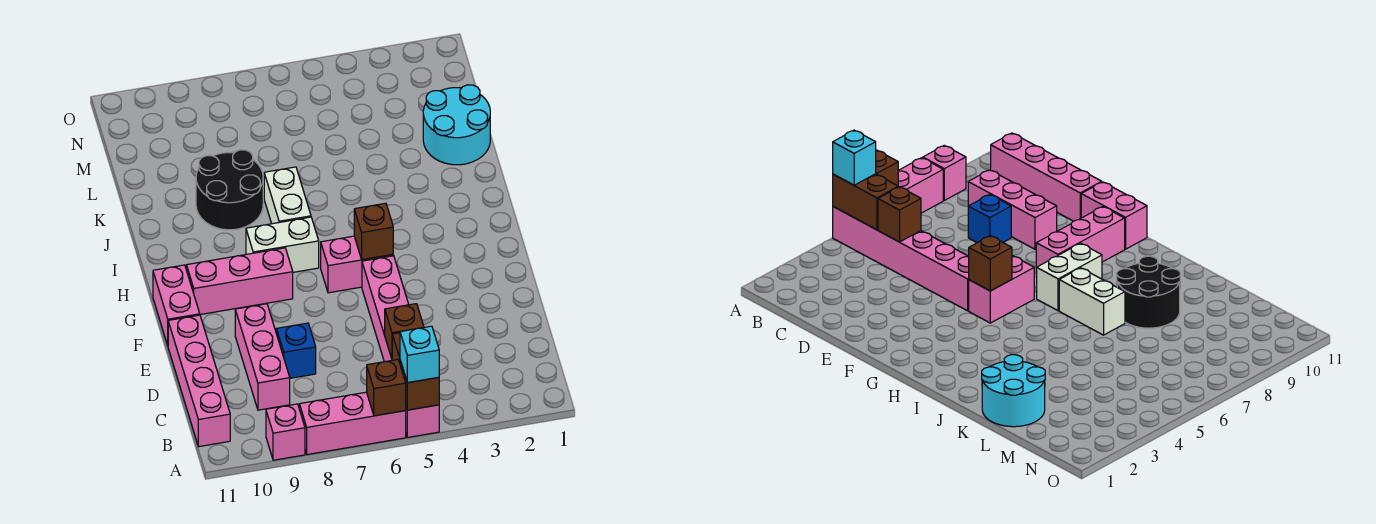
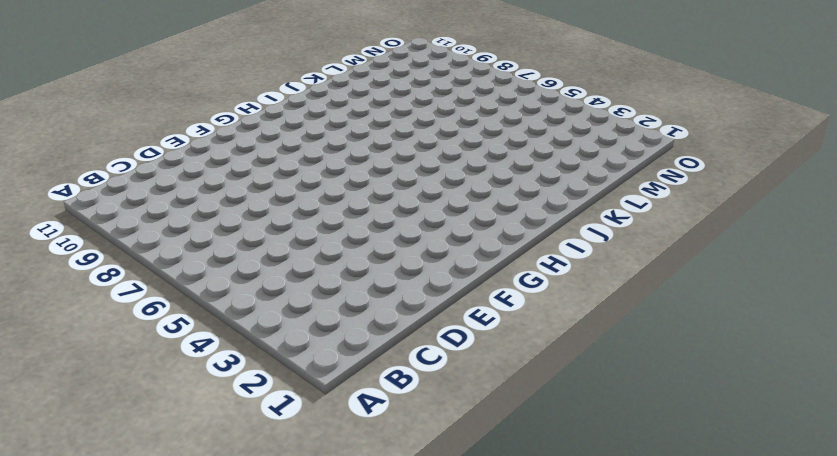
none -> pink 1x6 brick [362,256,439,437]
none -> pink 1x3 brick [299,392,406,455]
none -> pink 1x1 brick [266,404,305,460]

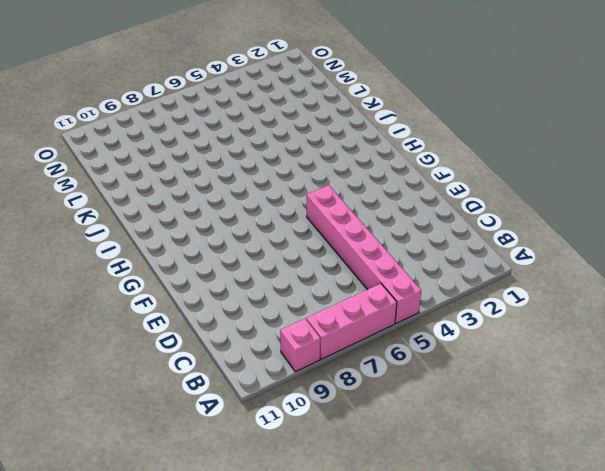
none -> pink 1x4 brick [168,315,230,447]
none -> pink 1x3 brick [235,304,290,410]
none -> blue 1x1 brick [276,323,316,378]

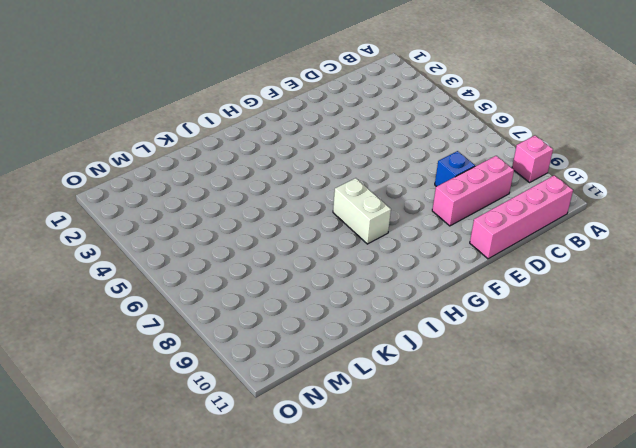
none -> pink 1x6 brick [362,256,439,437]
none -> pink 1x3 brick [299,392,406,455]
none -> pink 1x2 brick [153,265,200,345]

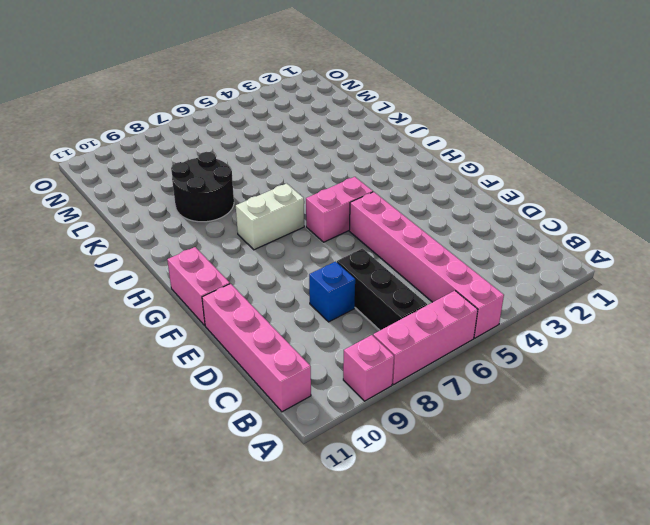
black 1x3 brick [337,249,427,330] -> none
none -> pink 1x3 brick [235,304,290,410]
none -> pink 1x3 brick [186,248,293,315]
none -> white 1x2 brick [264,167,311,224]

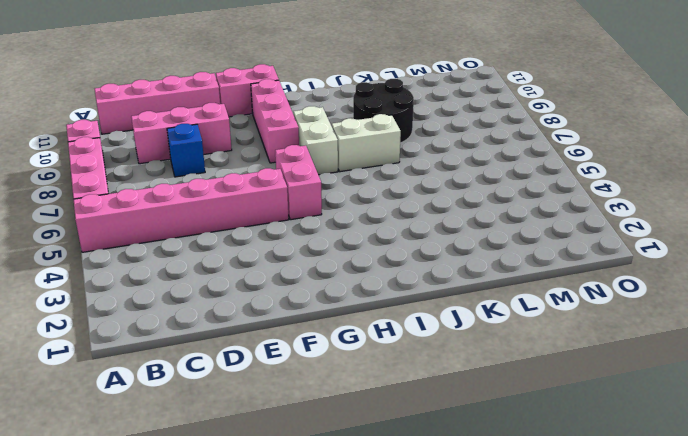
none -> cyan 2x2 round brick [423,85,490,165]
none -> brown 1x2 brick [392,333,439,410]
none -> brown 1x1 brick [367,359,406,416]

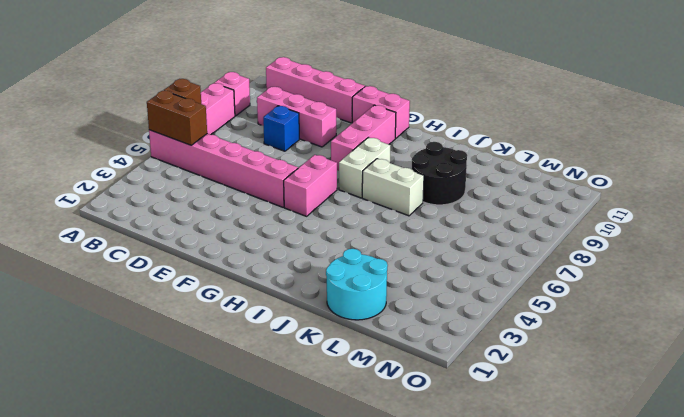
none -> brown 1x1 brick [385,304,424,358]
none -> brown 1x1 brick [354,203,393,260]
none -> cyan 1x1 brick [400,326,439,383]

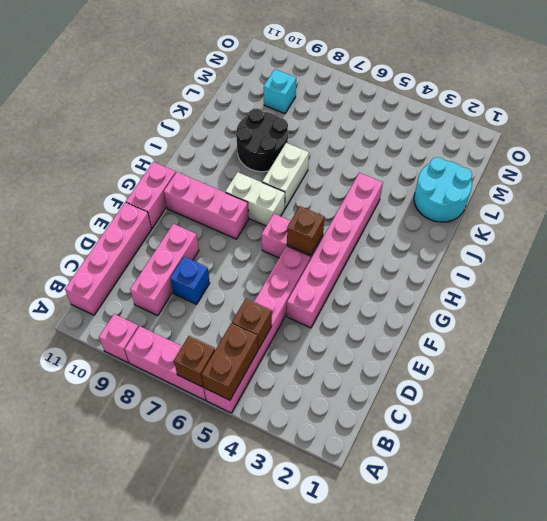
pink 1x6 brick [287,173,383,328] -> none
cyan 1x1 brick [264,69,296,114] -> cyan 1x1 brick moved to [400,326,439,383]

